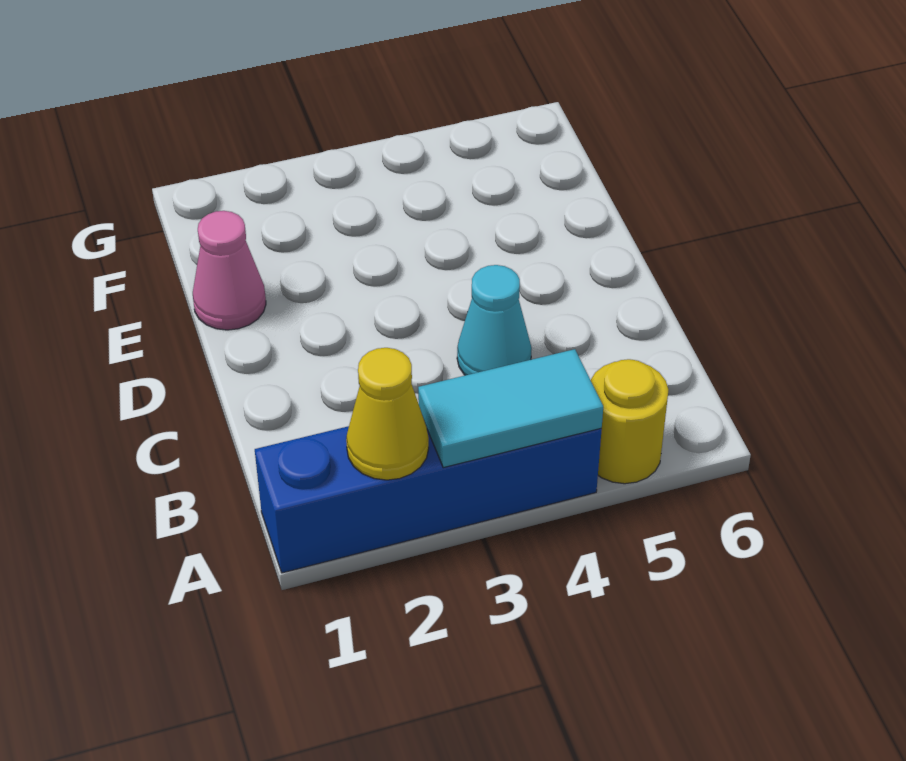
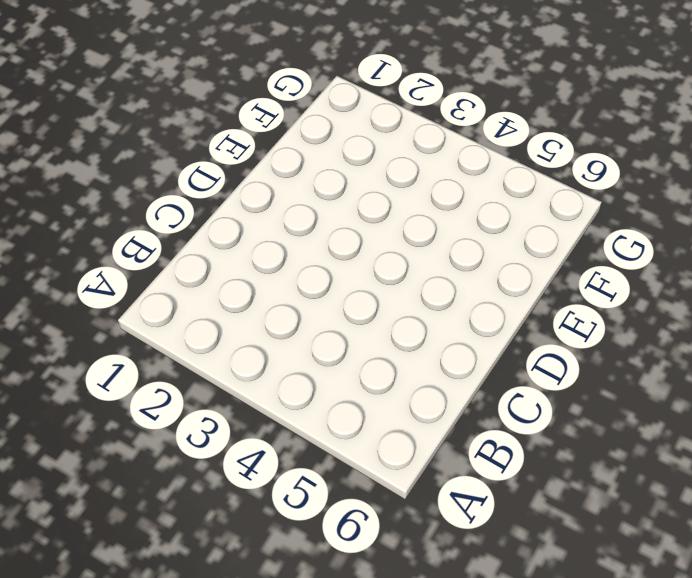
none -> blue 1x4 brick [255,426,602,573]
none -> yellow 1x1 round brick [591,359,668,484]

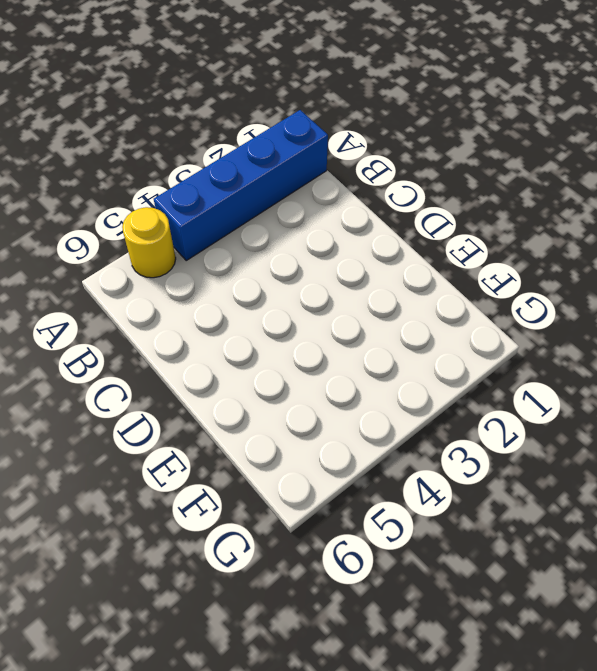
none -> cyan 1x1 cone [457,265,532,375]
none -> pink 1x1 cone [193,211,266,330]

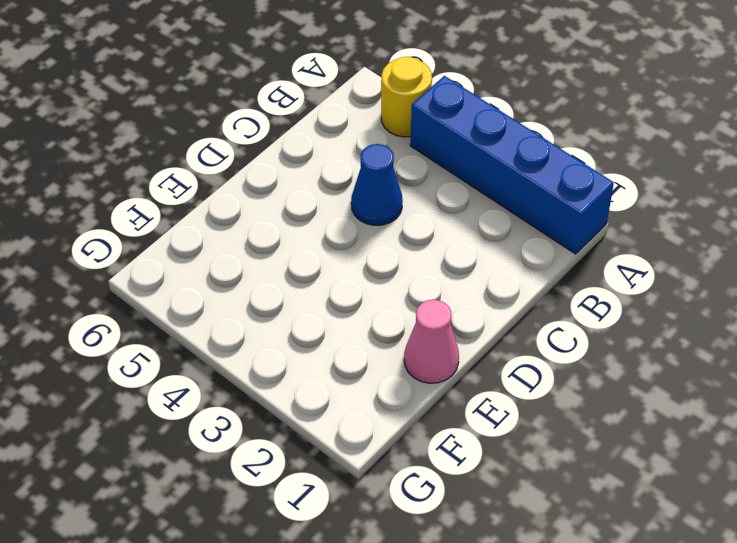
blue 1x1 cone [351,144,403,225] -> cyan 1x1 cone [457,265,532,375]
none -> yellow 1x1 cone [346,348,429,480]
none -> cyan 1x2 tile [418,349,603,468]

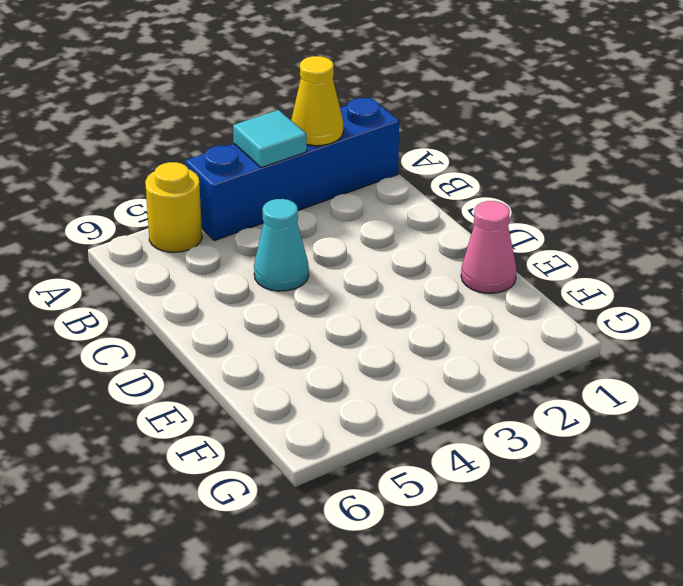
cyan 1x1 tile [233,110,307,168] -> cyan 1x2 tile [418,349,603,468]

